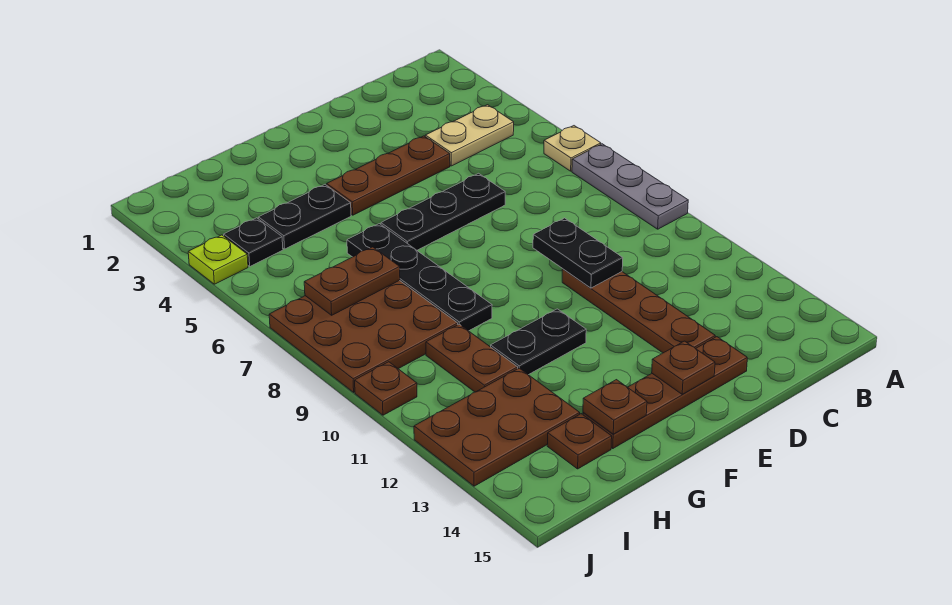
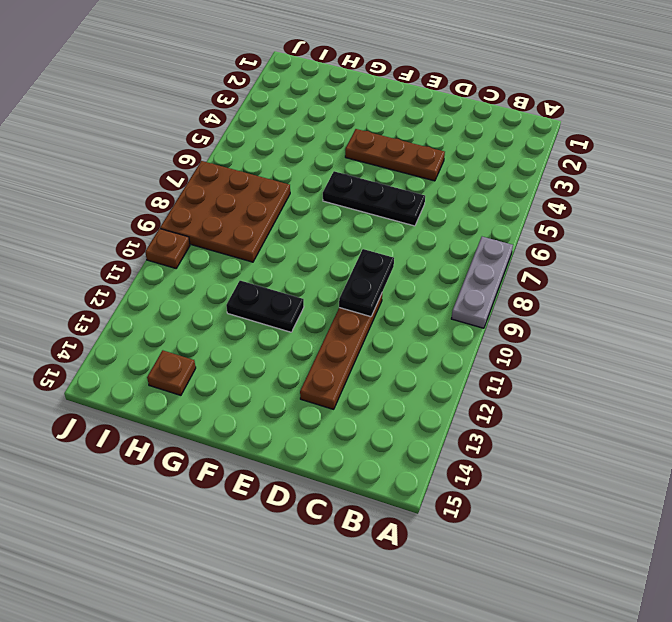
none -> tan 1x1 plate [544,126,601,171]
none -> tan 1x2 plate [425,105,514,166]
none -> brown 1x4 plate [583,337,747,448]

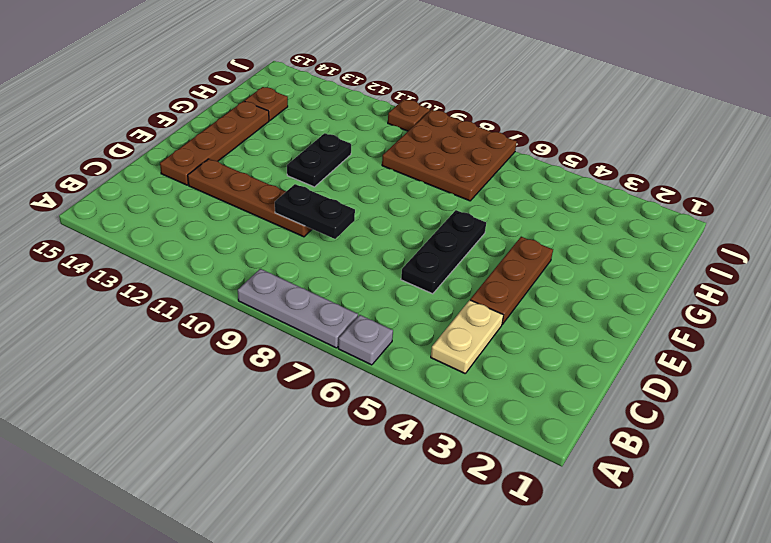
grey 1x1 plate [338,315,393,365] -> tan 1x1 plate [544,126,601,171]
none -> black 1x2 plate [258,185,351,249]
none -> black 1x4 plate [347,224,492,331]
none -> brown 1x2 plate [426,324,518,392]

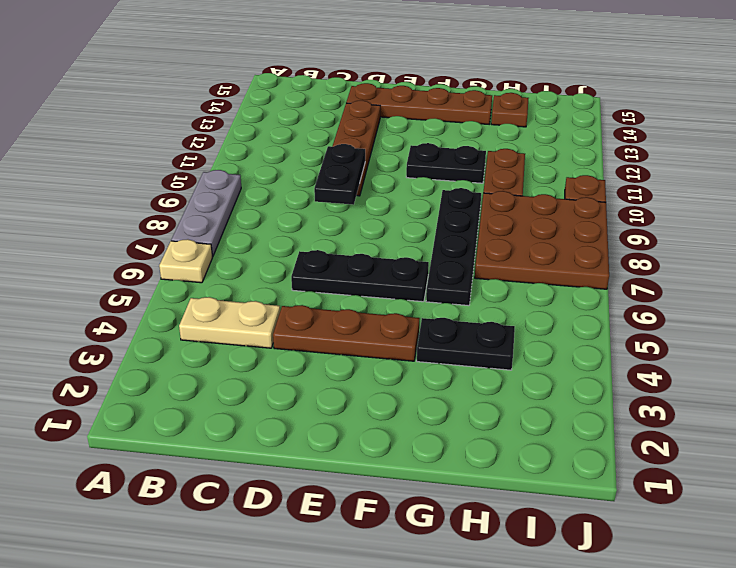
none -> brown 2x3 plate [414,368,580,486]
none -> black 1x1 plate [224,218,283,266]
none -> lime 1x1 plate [188,235,248,284]

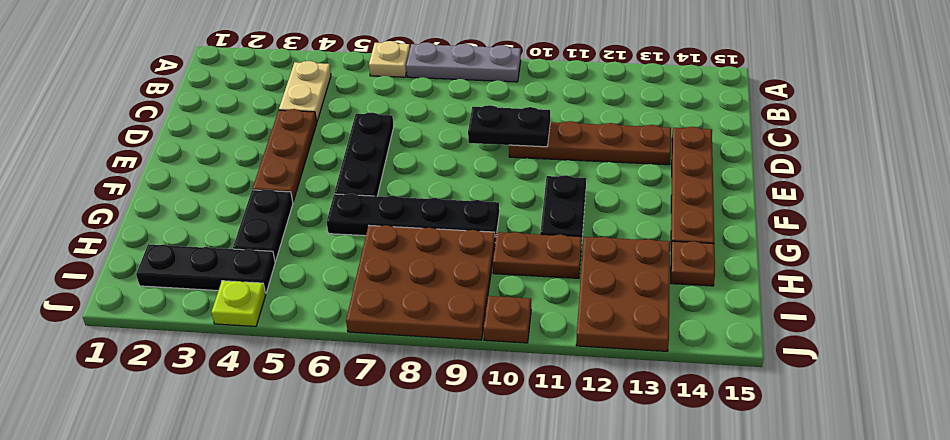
black 1x3 plate [136,244,275,293] -> black 1x1 plate [224,218,283,266]
none -> brown 1x1 plate [652,341,715,394]
none -> brown 1x1 plate [583,380,647,434]
none -> brown 1x2 plate [304,247,400,315]

